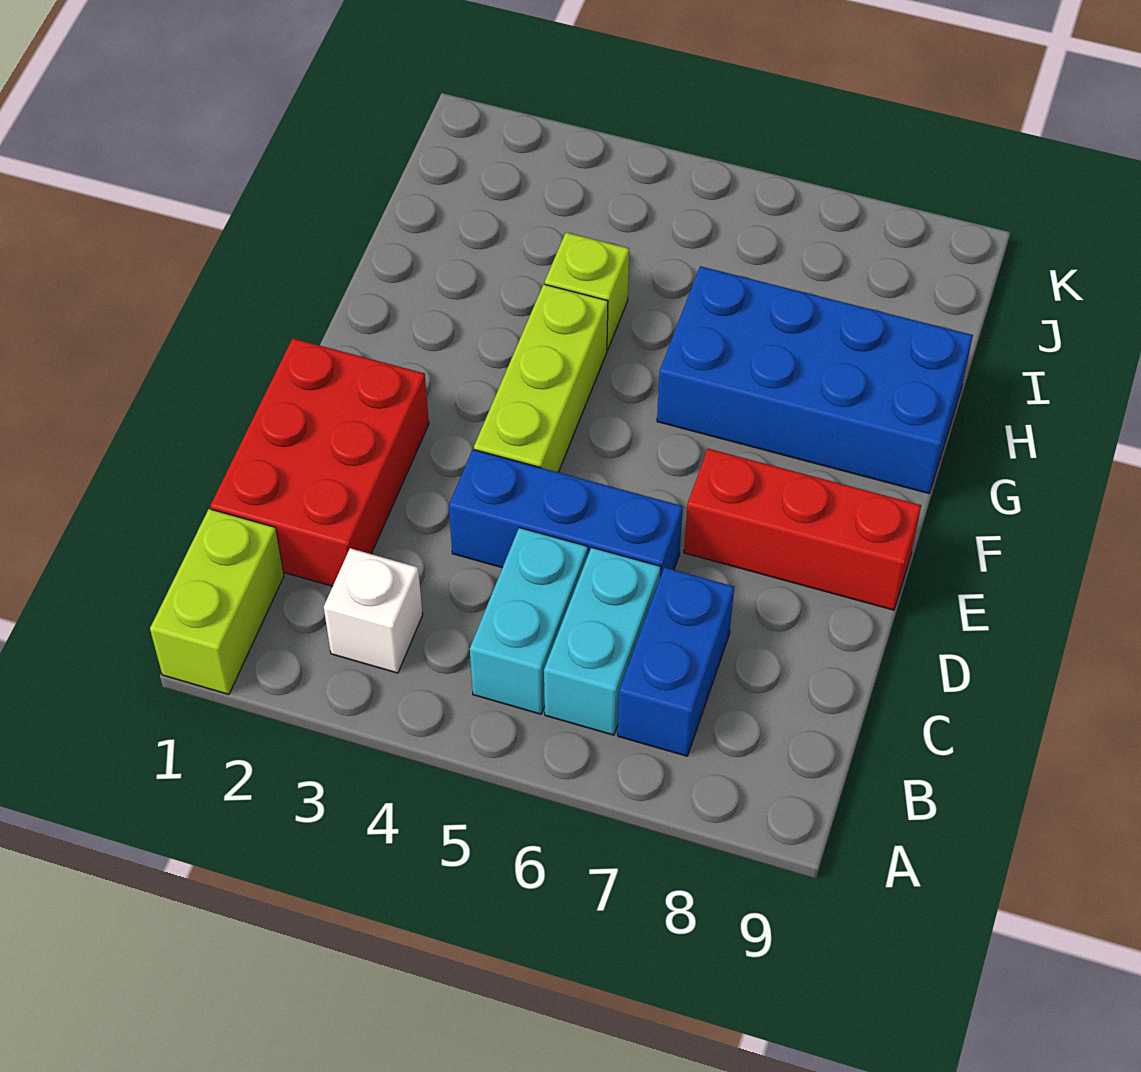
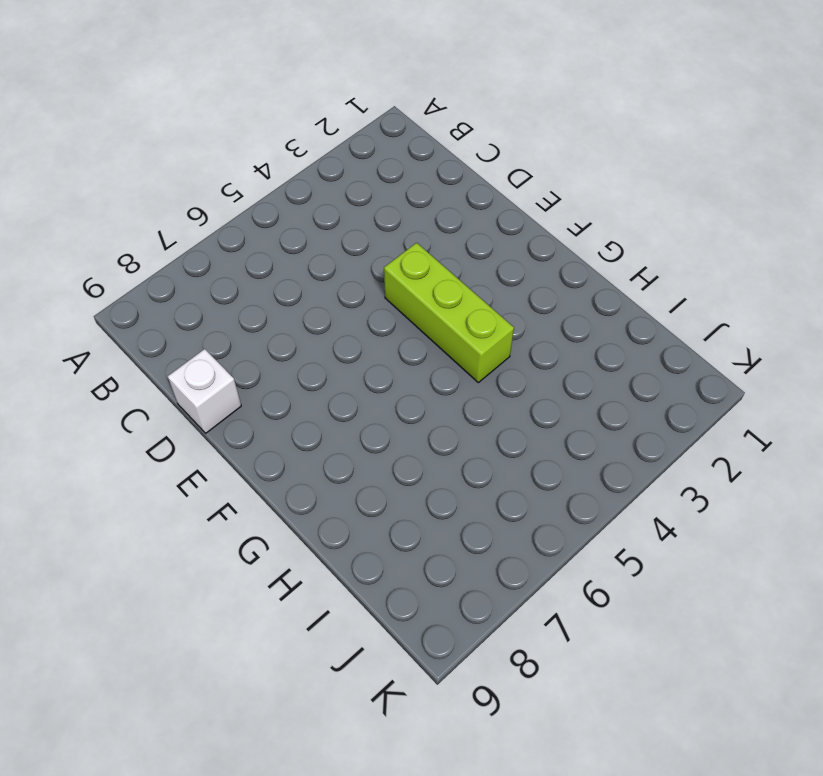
white 1x1 brick [168,349,241,433] -> white 1x1 brick moved to [324,548,423,673]
none -> lime 1x2 brick [150,509,284,694]
none -> cyan 1x2 brick [470,528,588,714]

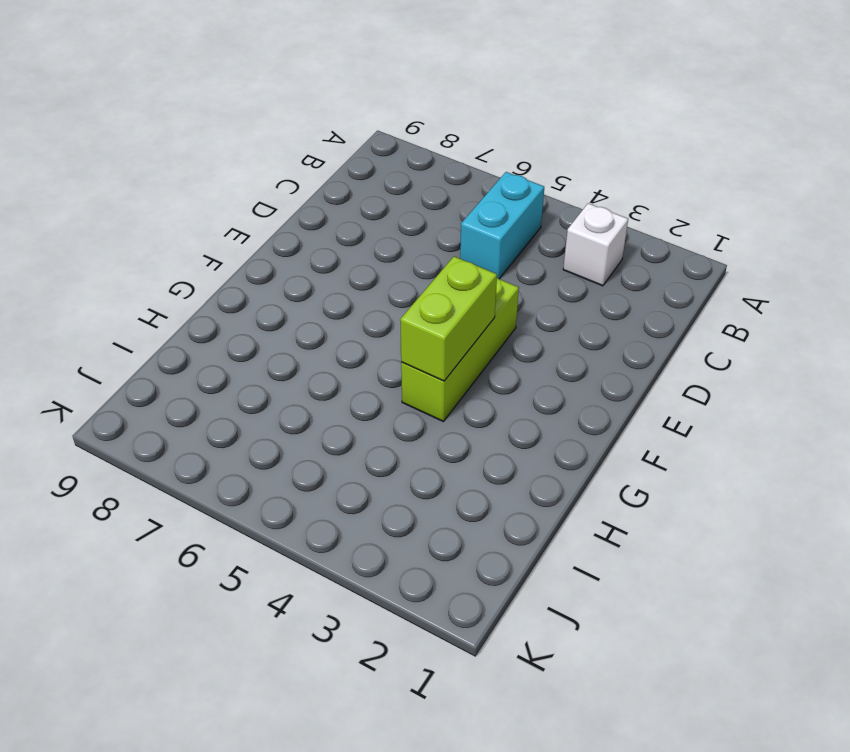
lime 1x2 brick [400,256,497,381] -> lime 1x2 brick moved to [150,509,284,694]
none -> cyan 1x2 brick [544,547,661,735]
none -> blue 1x2 brick [618,567,734,756]

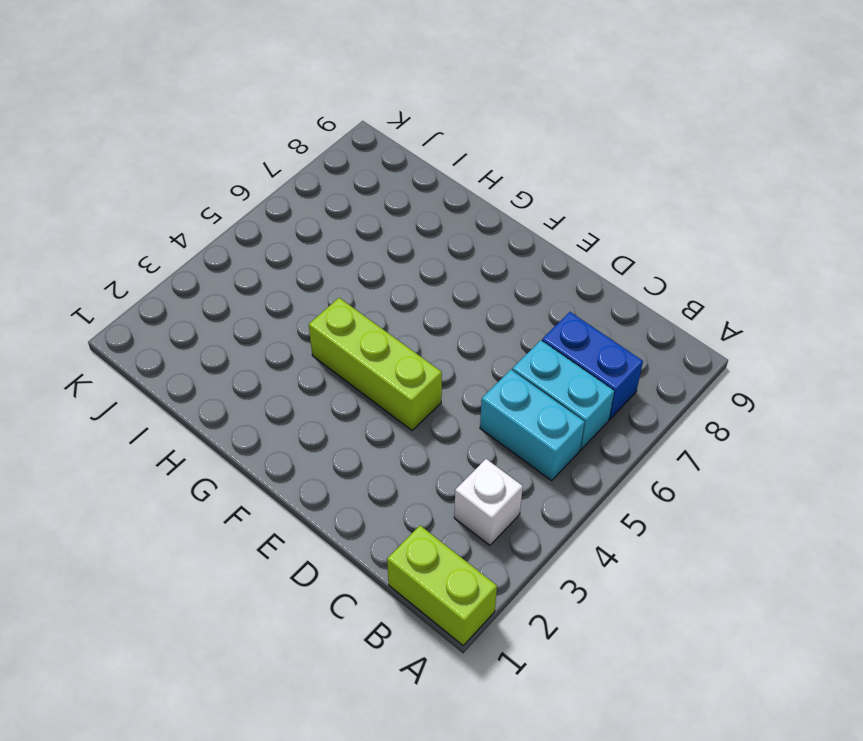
none -> red 2x3 brick [210,339,429,586]
none -> blue 1x3 brick [449,450,683,577]

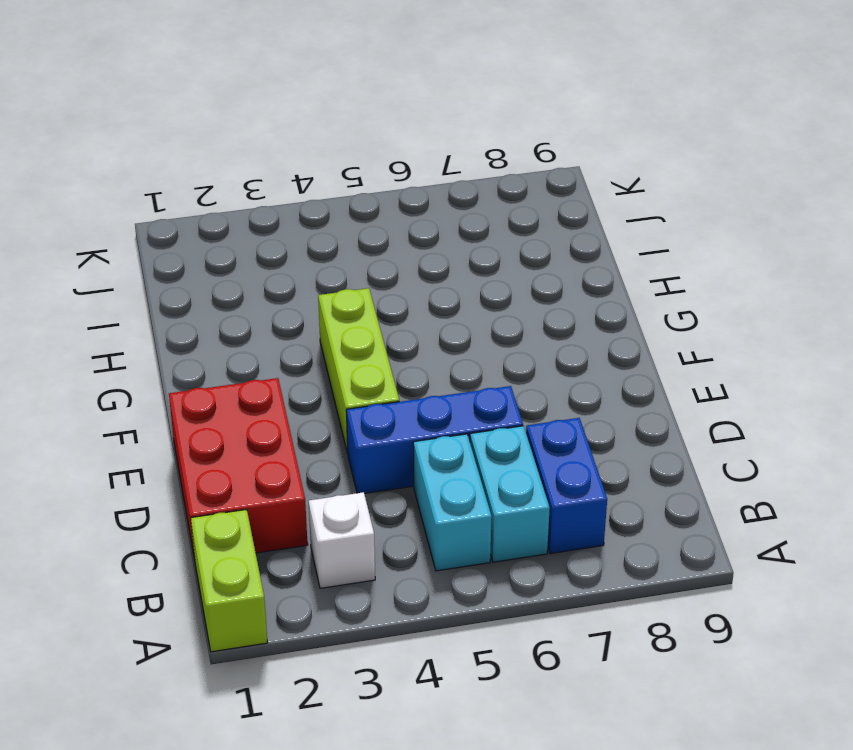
none -> red 1x3 brick [684,449,921,610]
none -> blue 2x4 brick [657,266,973,493]

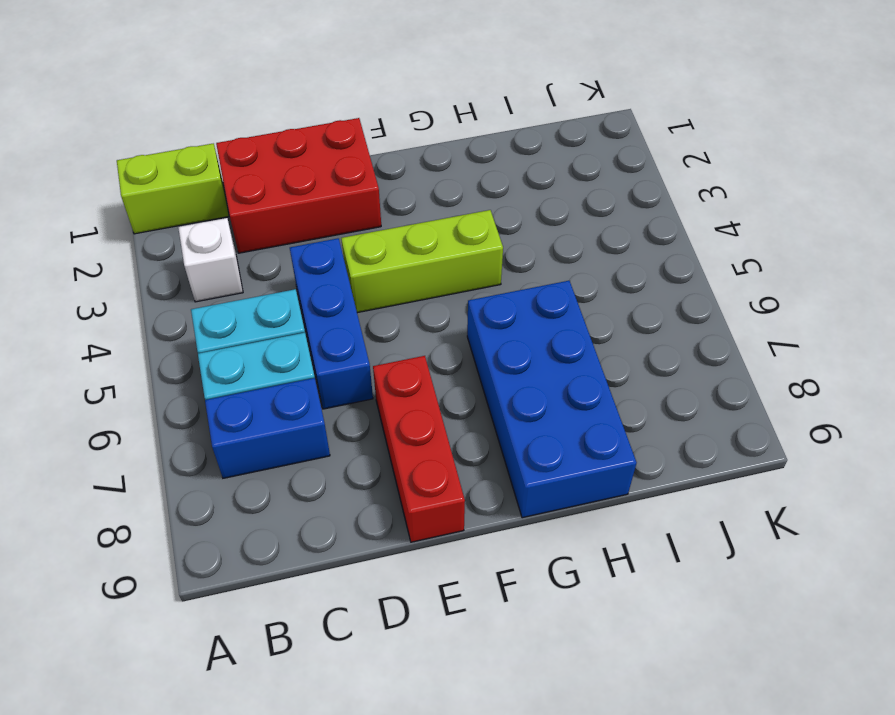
none -> lime 1x1 brick [545,232,629,350]

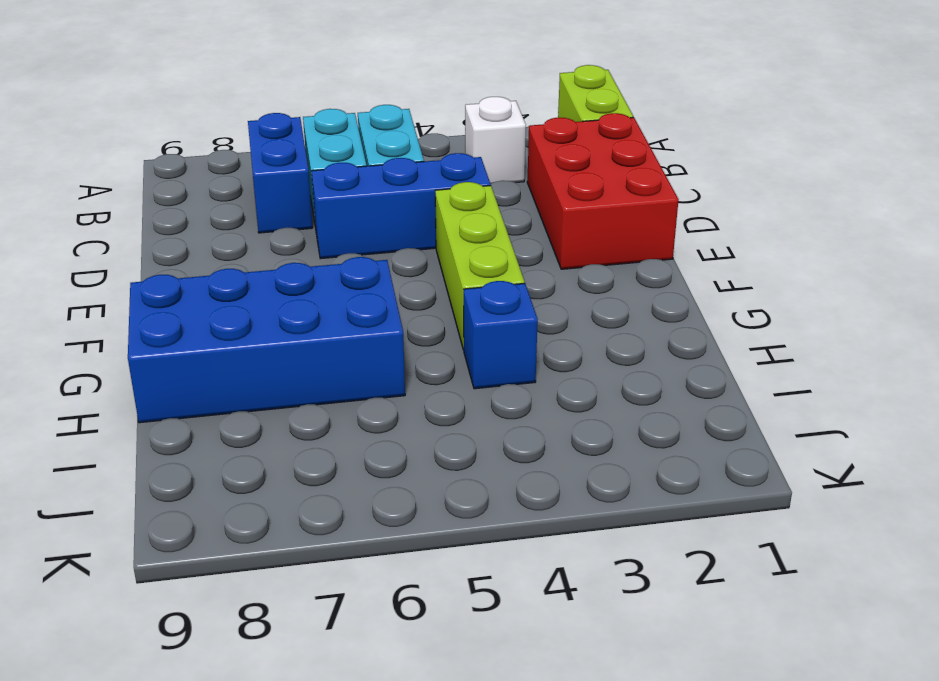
blue 1x1 brick [464,281,538,389] -> lime 1x1 brick [545,232,629,350]
none -> red 1x3 brick [684,449,921,610]

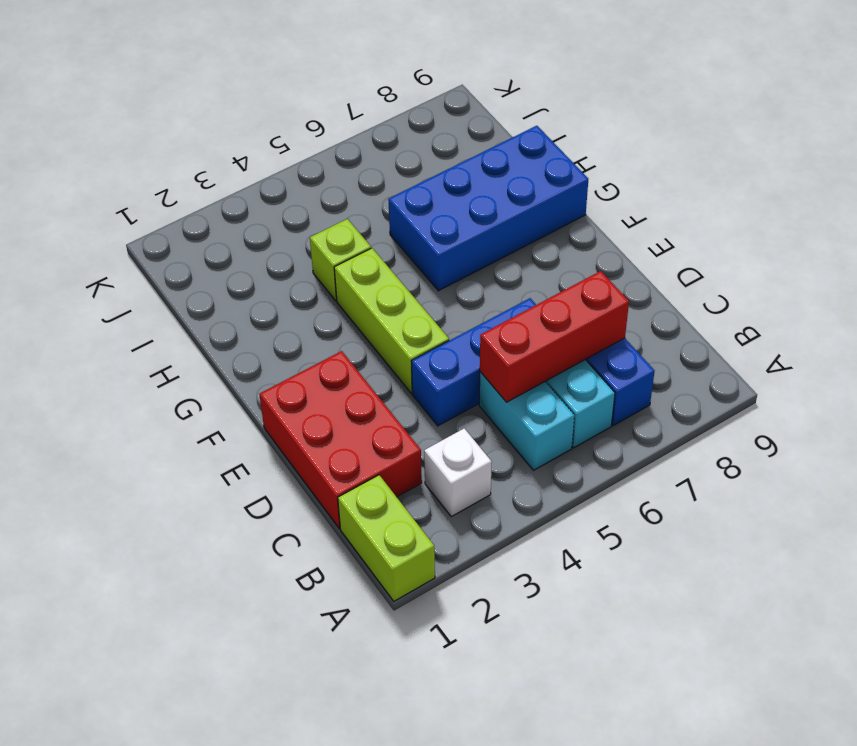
red 1x3 brick [480,271,629,402] -> red 1x3 brick moved to [684,449,921,610]

